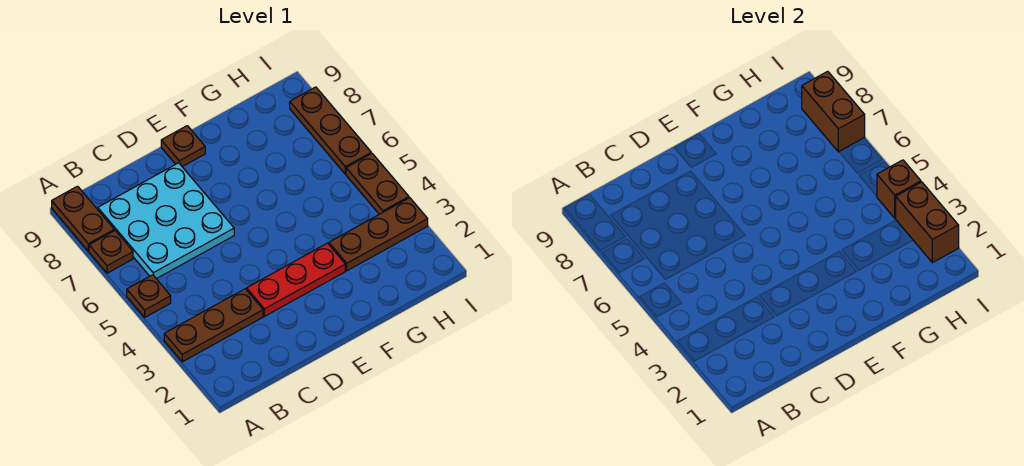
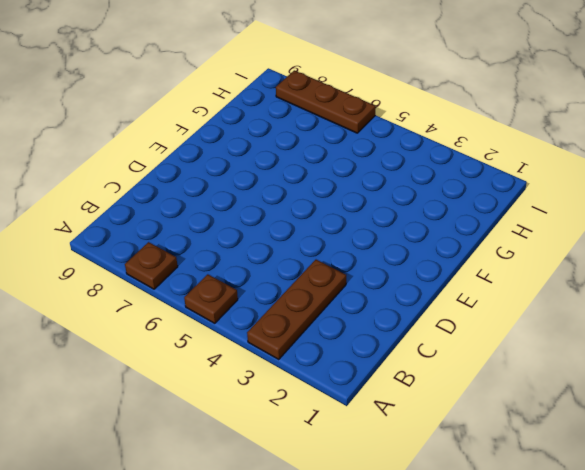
none -> brown 1x2 plate [52,186,114,251]
none -> cyan 3x3 plate [98,163,234,279]
none -> red 1x3 plate [247,243,345,316]

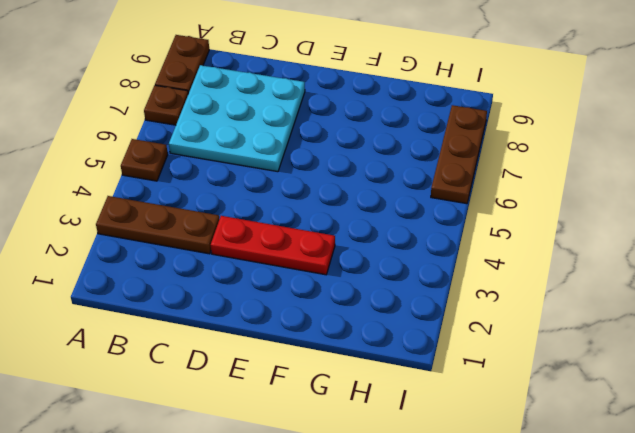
none -> brown 1x1 plate [161,126,205,167]
none -> brown 1x3 plate [329,198,428,271]
none -> brown 1x2 plate [346,154,409,214]

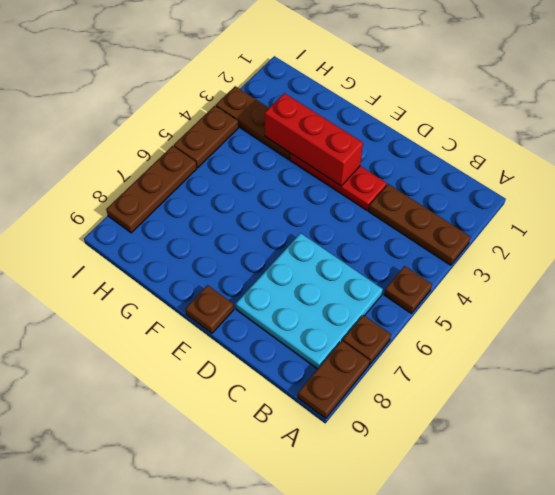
red 1x3 brick [265,93,363,186] -> none
none -> brown 1x2 brick [896,182,959,263]
none -> brown 1x1 brick [877,160,921,218]
none -> brown 1x2 brick [802,71,865,152]

